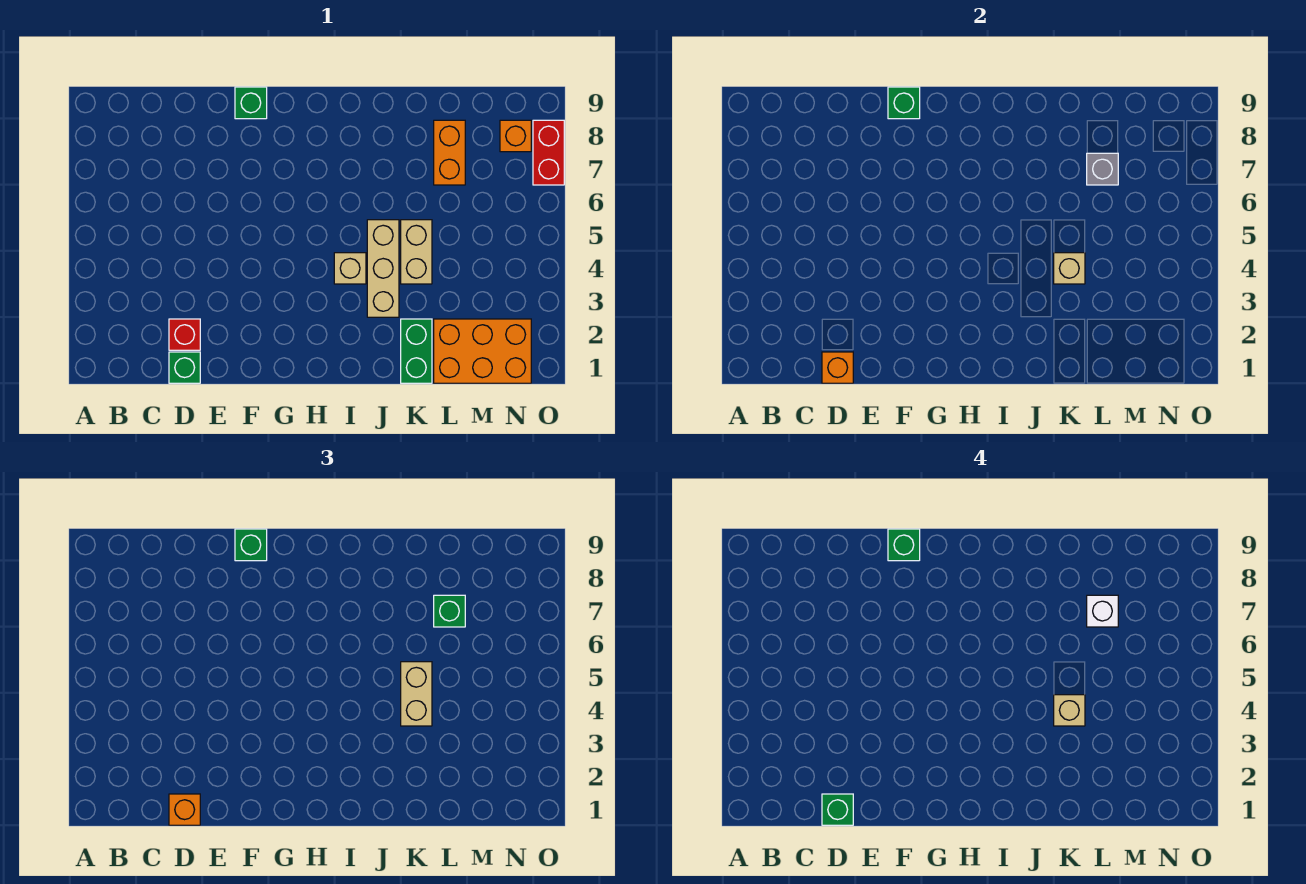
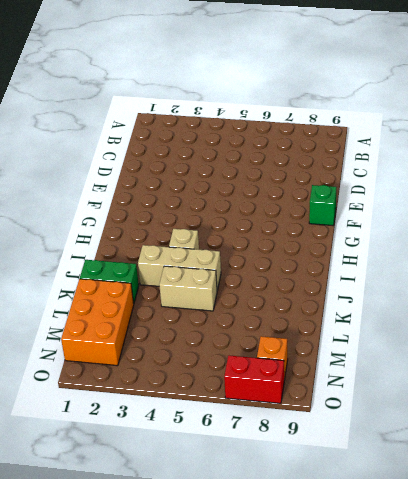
none -> green 1x1 brick [169,352,200,383]
none -> red 1x1 brick [169,319,200,350]
none -> orange 1x2 brick [434,120,465,185]

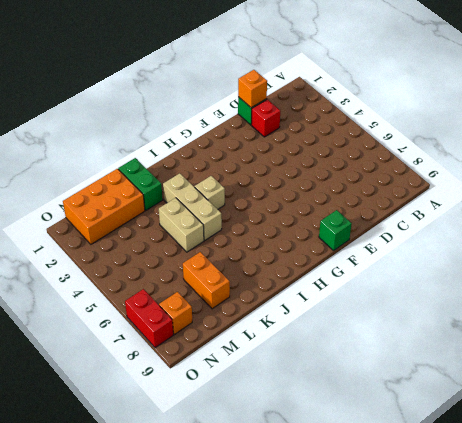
none -> green 1x1 brick [888,87,920,119]
none -> tan 1x1 brick [1054,253,1085,284]
none -> grey 1x1 brick [1087,153,1118,185]

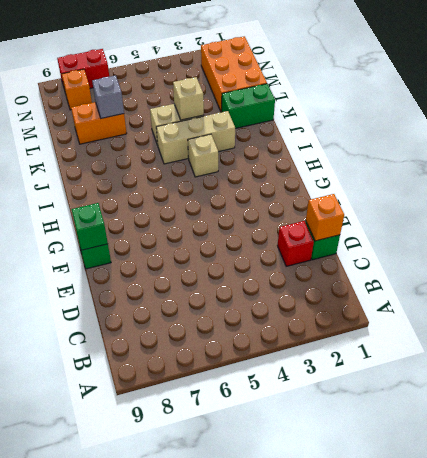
none -> orange 1x1 brick [169,794,200,825]
none -> green 1x1 brick [235,529,267,561]
none -> tan 1x2 brick [401,662,432,726]

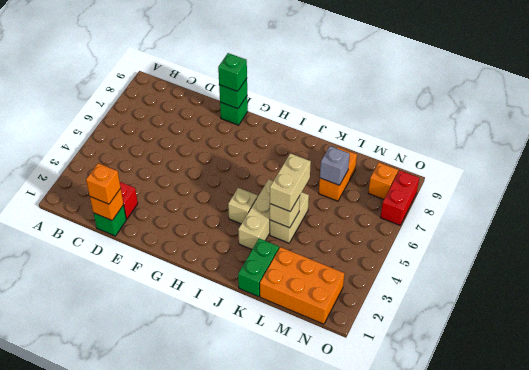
none -> green 1x1 brick [434,595,465,627]
none -> green 1x1 brick [822,794,853,825]
none -> green 1x1 brick [888,529,920,561]

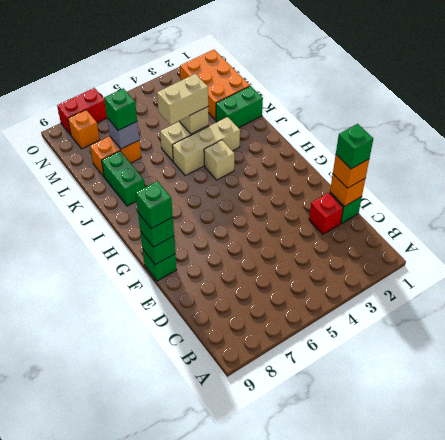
green 1x2 brick [102,151,145,206] -> none
none -> tan 1x1 brick [1054,695,1085,726]
none -> white 1x1 brick [1087,595,1118,627]

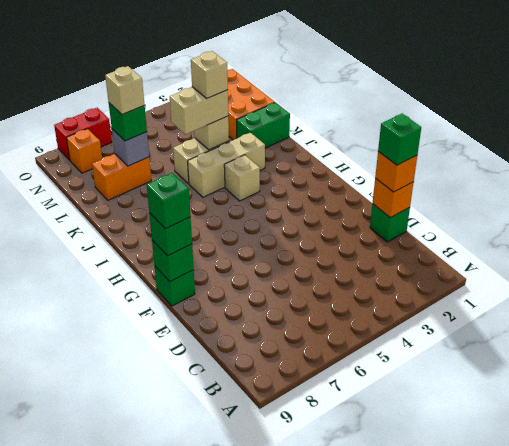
tan 1x1 brick [105,66,144,115] -> white 1x1 brick [1087,595,1118,627]
none -> red 1x1 brick [169,319,200,350]

